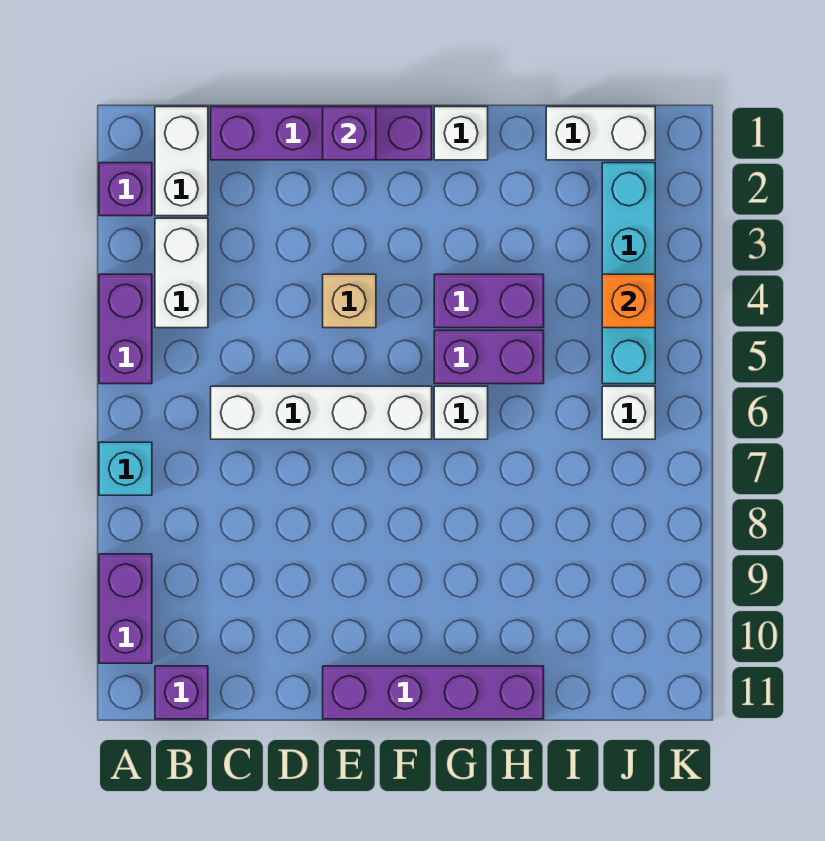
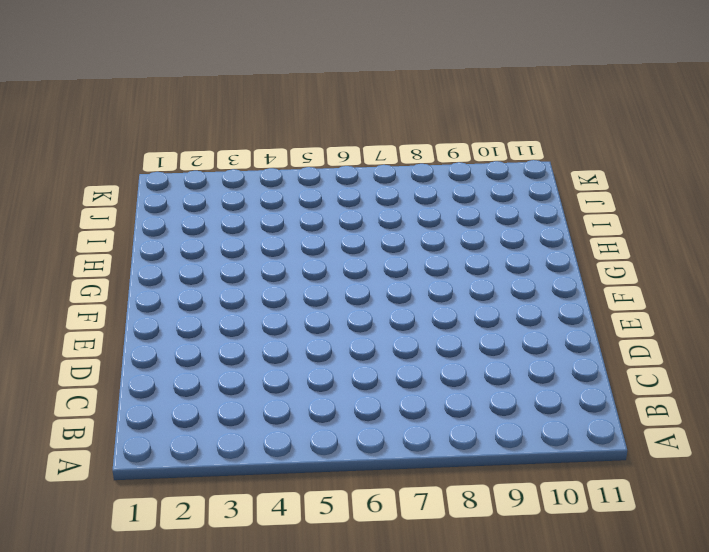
none -> purple 1x1 brick [99,163,152,216]
none -> purple 1x2 brick [99,274,152,384]
none -> cyan 1x1 brick [99,442,152,495]

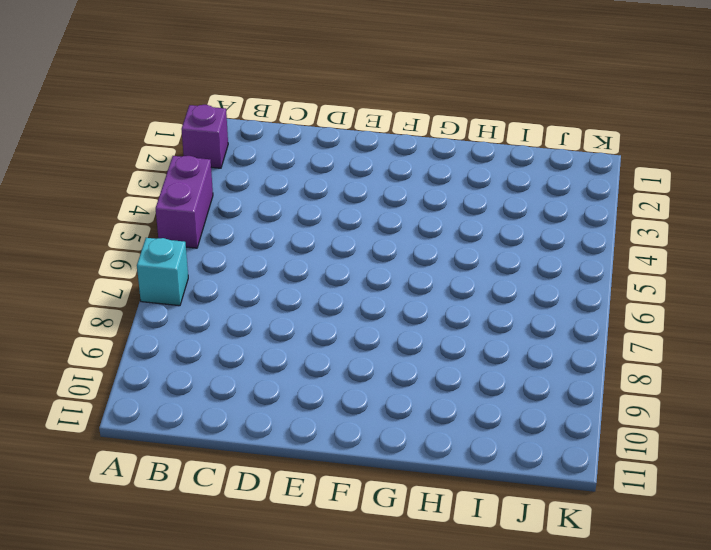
none -> purple 1x2 brick [99,554,152,663]
none -> white 1x2 brick [155,107,208,216]
none -> white 1x2 brick [155,218,208,328]

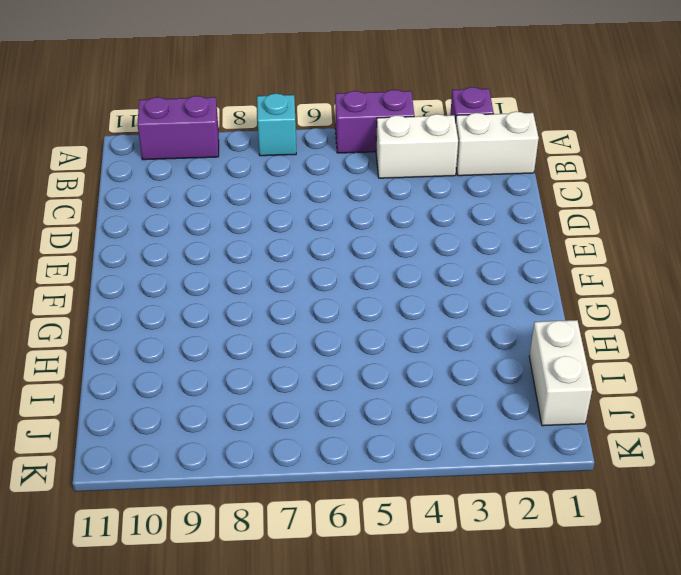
none -> purple 1x1 brick [155,666,208,719]
none -> purple 1x4 brick [211,107,432,160]
none -> white 1x4 brick [211,386,432,439]

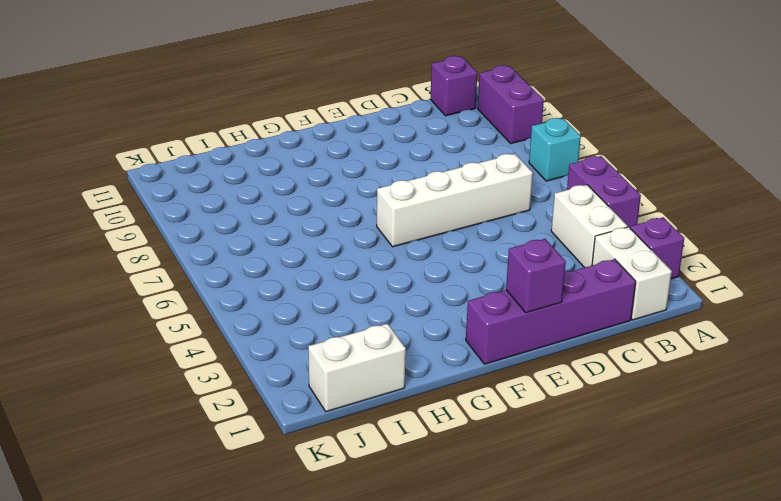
none -> tan 1x1 brick [323,274,376,328]
none -> purple 1x4 brick [323,666,544,719]
none -> white 1x1 brick [434,107,488,160]

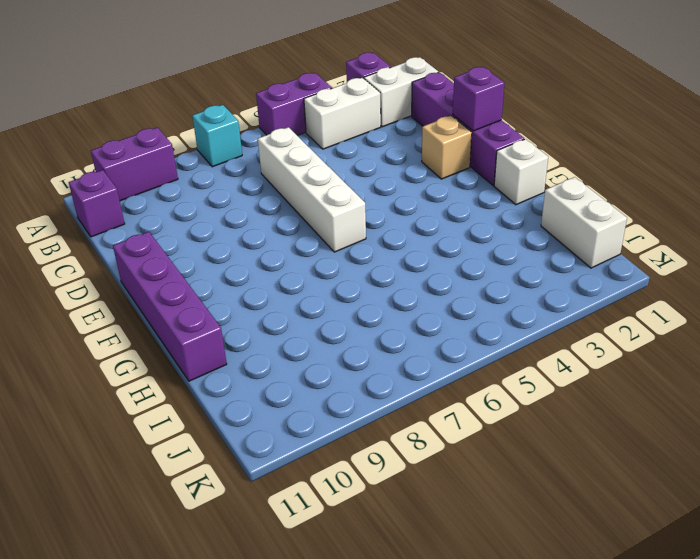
tan 1x1 brick [422,116,472,179] -> tan 1x1 brick moved to [323,274,376,328]
none -> purple 1x2 brick [434,274,544,328]
none -> purple 1x2 brick [434,330,544,384]
none -> white 1x1 brick [434,386,488,439]

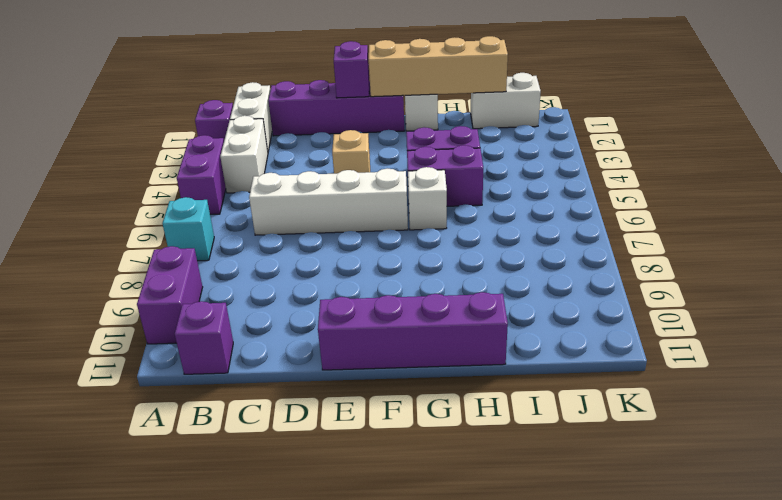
tan 1x4 brick [369,36,508,97] -> none
none -> cyan 1x4 brick [602,163,655,384]
none -> white 1x1 brick [602,386,655,439]
none -> orange 1x1 brick [602,274,655,328]

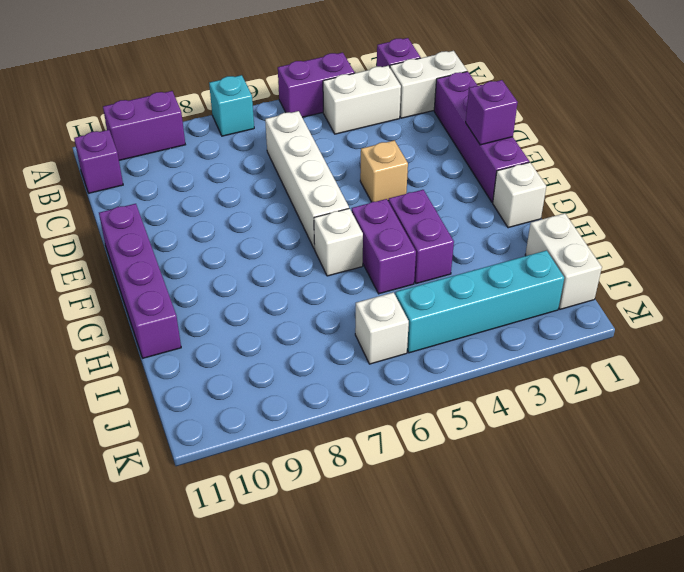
none -> orange 1x1 brick [602,274,655,328]

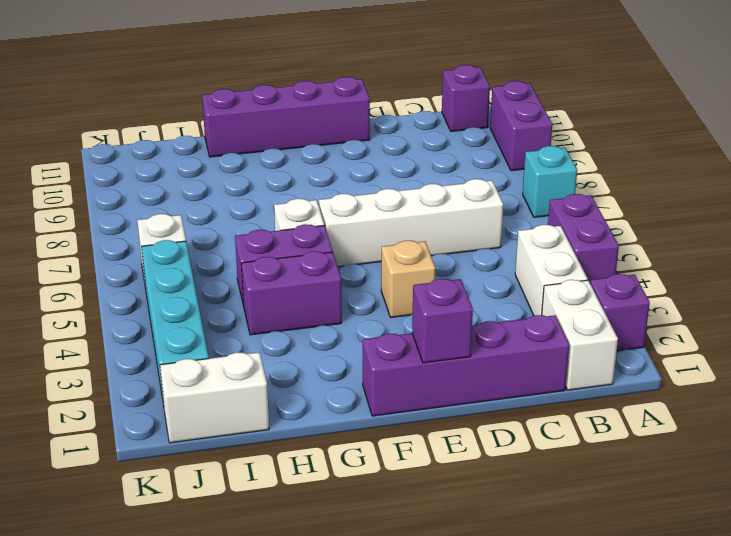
none -> white 1x1 brick [434,107,488,160]
none -> orange 1x1 brick [602,274,655,328]

